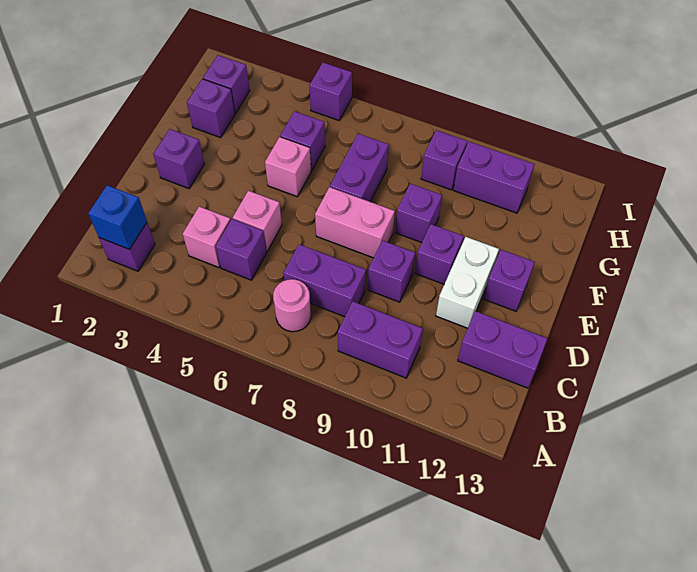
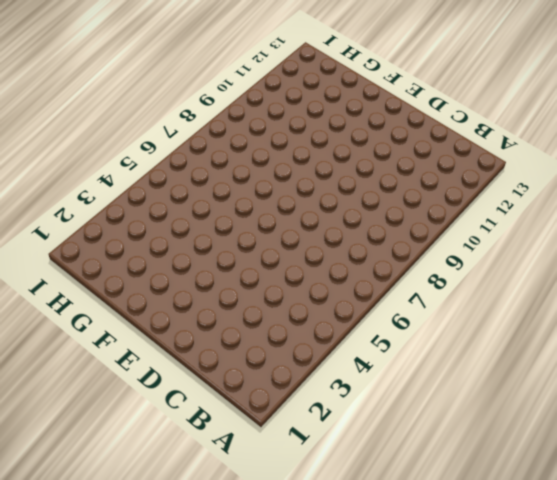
none -> purple 1x1 brick [99,222,155,271]
none -> pink 1x1 round brick [273,279,311,332]
none -> purple 1x2 brick [338,302,423,378]

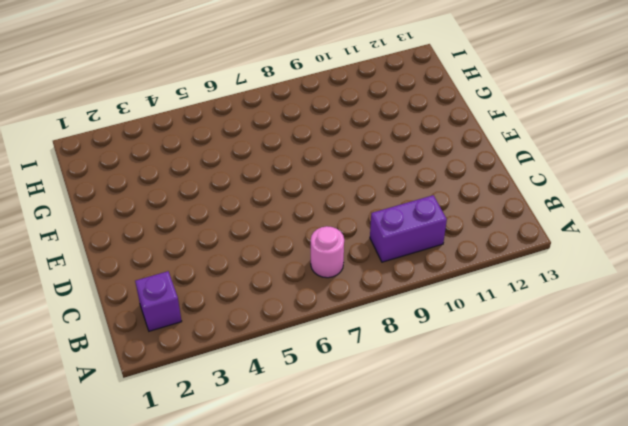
none -> pink 1x1 brick [183,207,231,267]
none -> purple 1x1 brick [216,219,267,280]
none -> purple 1x2 brick [284,244,366,317]

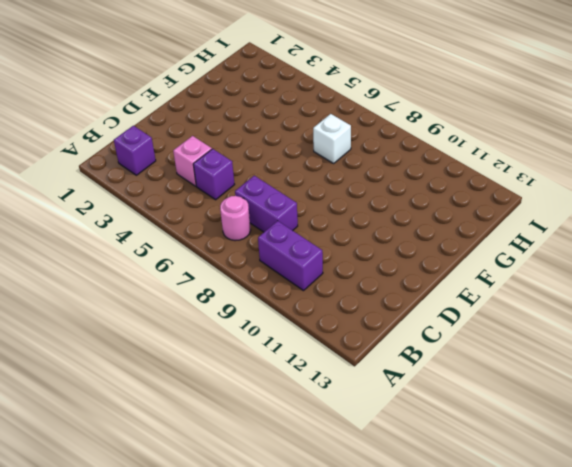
white 1x1 brick [313,114,351,163] -> purple 1x2 brick [330,134,389,202]
none -> purple 1x2 brick [458,311,547,388]
none -> pink 1x1 brick [233,191,282,251]
none -> purple 1x1 brick [368,241,415,302]

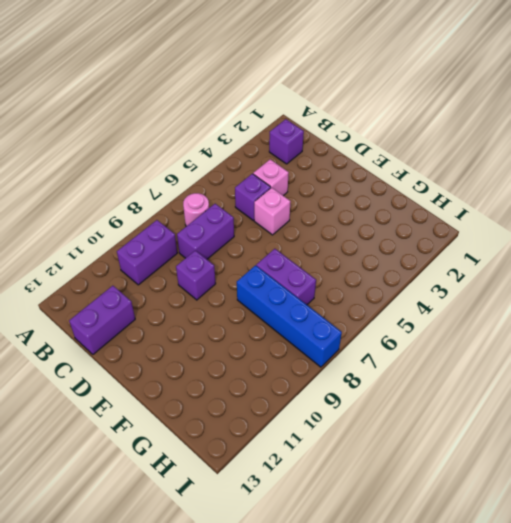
blue 1x4 brick [237,265,342,367] -> none
none -> white 1x2 brick [436,237,499,328]
none -> purple 1x1 brick [153,129,204,188]
none -> pink 1x2 brick [315,187,395,258]

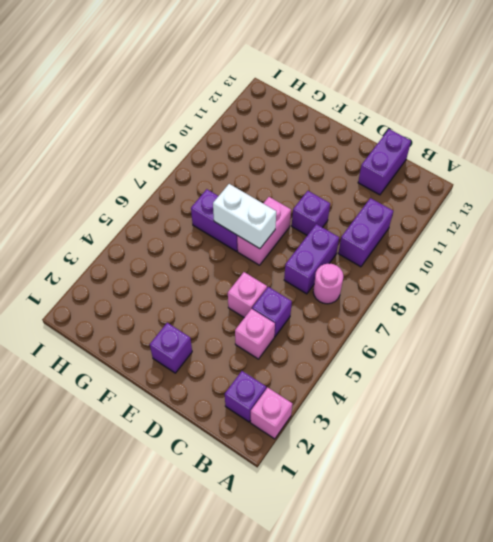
pink 1x1 brick [251,388,292,439] -> pink 1x1 brick moved to [265,137,311,197]
white 1x2 brick [213,184,276,249] -> white 1x2 brick moved to [436,237,499,328]
none -> purple 1x1 brick [415,224,464,284]
none -> purple 1x1 brick [483,250,535,311]
none -> purple 1x1 brick [395,184,442,243]

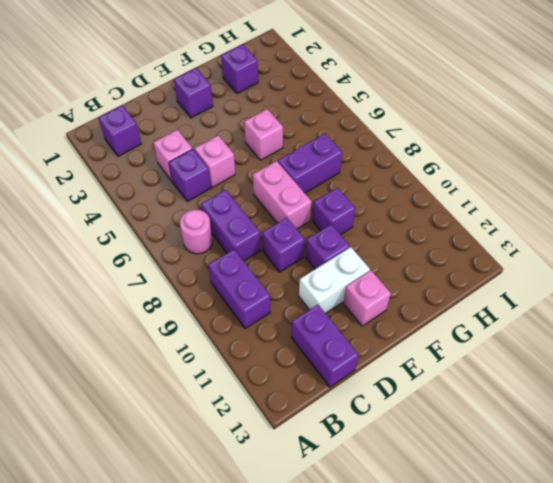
pink 1x1 brick [343,271,391,326] -> purple 1x1 brick [483,250,535,311]
none -> purple 1x1 brick [280,111,325,171]
none -> purple 1x1 brick [203,55,250,113]
none -> purple 1x1 brick [421,130,467,190]

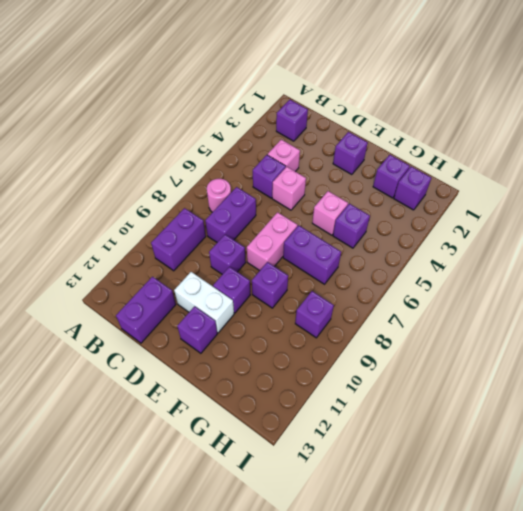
none -> purple 1x2 brick [453,142,534,213]
none -> purple 1x1 brick [309,62,352,120]
none -> blue 1x1 brick [88,185,147,249]

